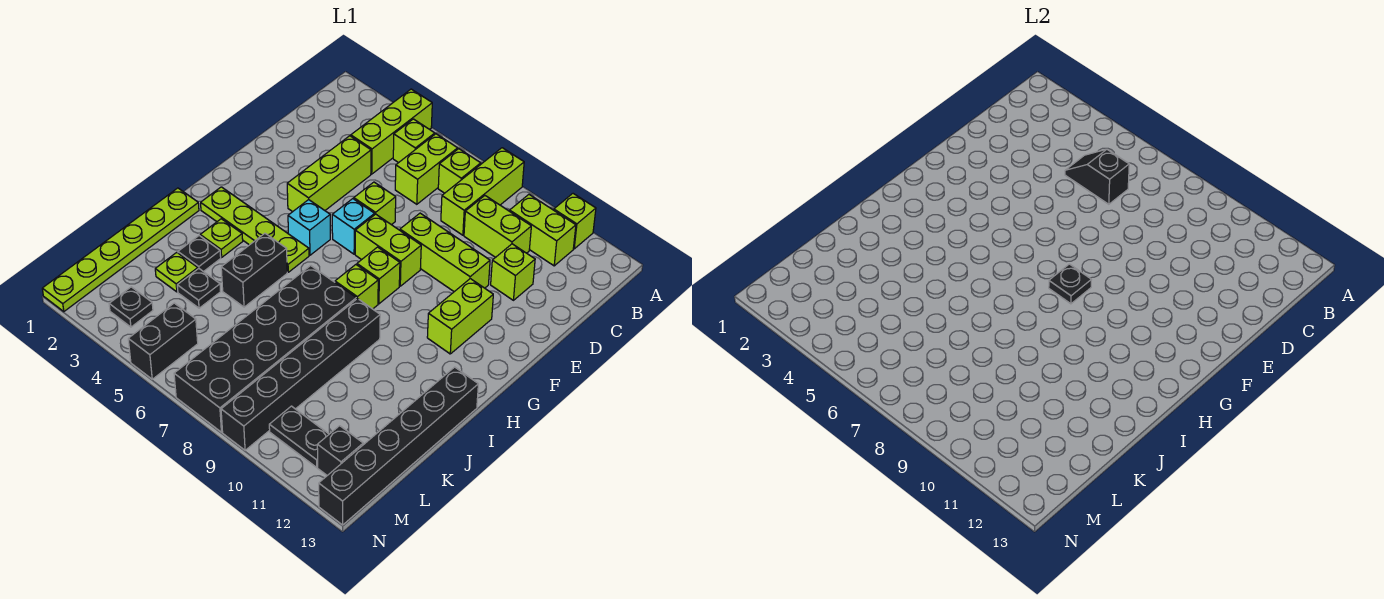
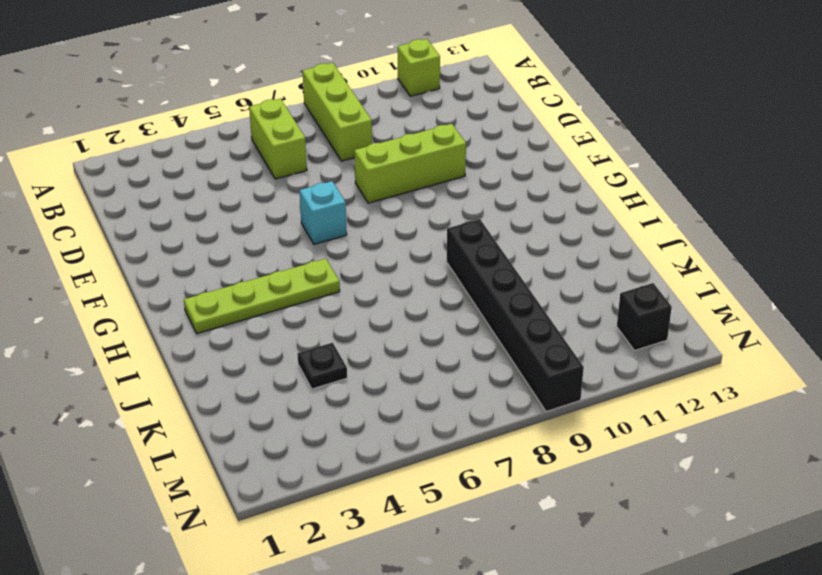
none -> lime 1x3 brick [351,89,432,174]
none -> lime 1x1 brick [393,119,435,163]
none -> lime 1x1 brick [438,149,481,193]
none -> lime 1x2 brick [510,195,576,266]

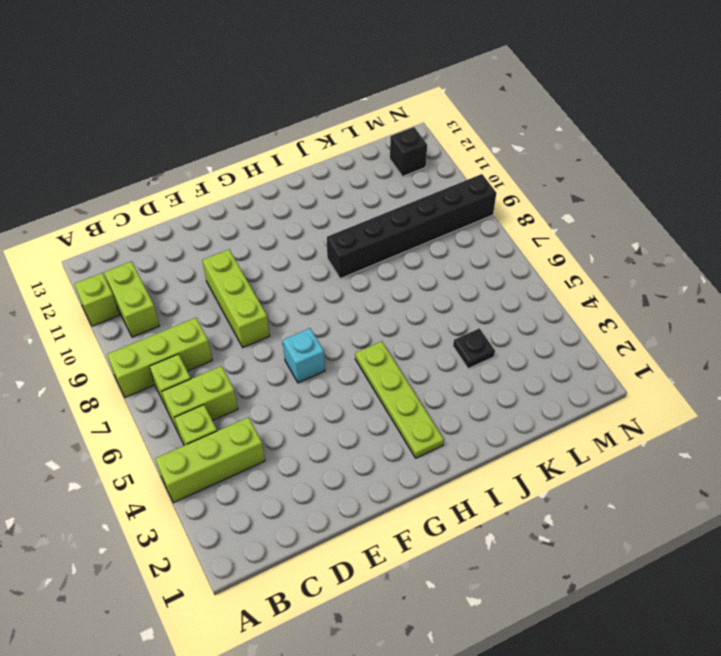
none -> lime 1x2 brick [464,196,531,257]
none -> lime 1x3 brick [287,136,371,212]
none -> lime 1x1 brick [491,244,535,300]
none -> lime 1x1 brick [354,182,396,225]

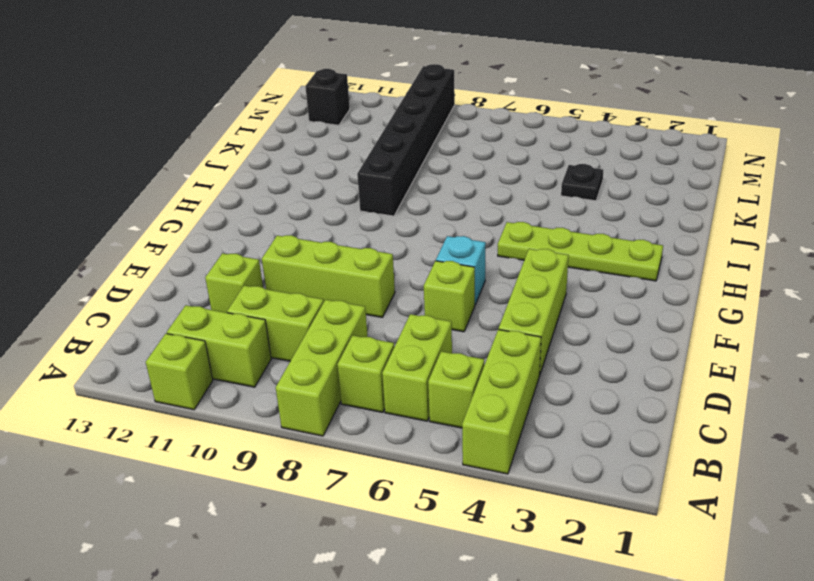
none -> lime 1x2 brick [355,214,421,286]
none -> lime 1x2 brick [427,279,493,354]
none -> cyan 1x1 brick [288,200,330,255]
none -> lime 1x1 brick [357,247,400,304]

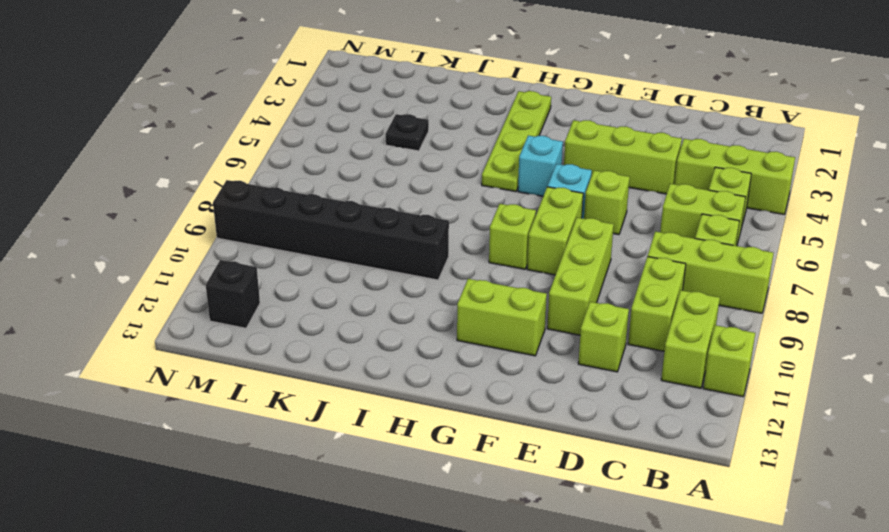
none -> lime 1x1 brick [335,265,378,309]
none -> lime 1x6 plate [42,188,199,311]
none -> lime 1x1 plate [200,219,243,257]
none -> black 1x2 brick [221,233,287,307]

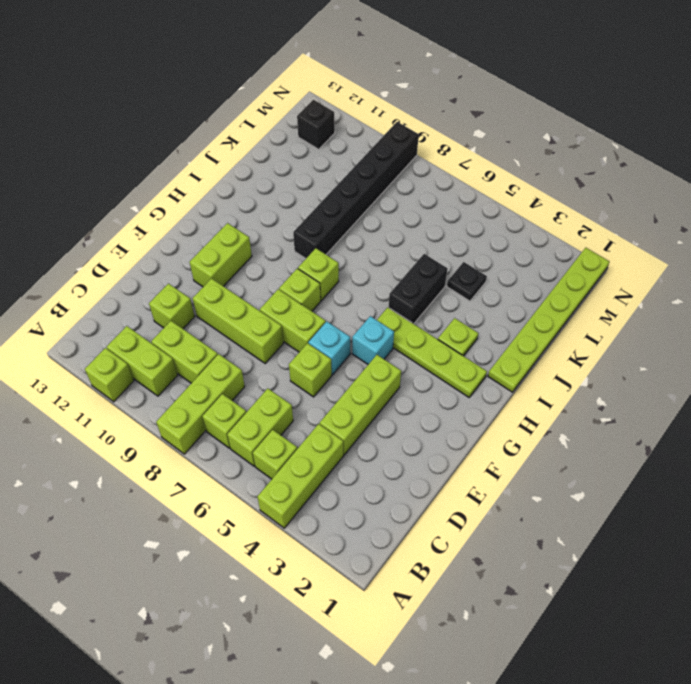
none -> black 2x6 brick [174,266,356,432]
none -> black 1x6 brick [319,367,478,525]
none -> black 1x1 plate [178,236,221,272]
none -> lime 1x1 plate [155,252,198,292]

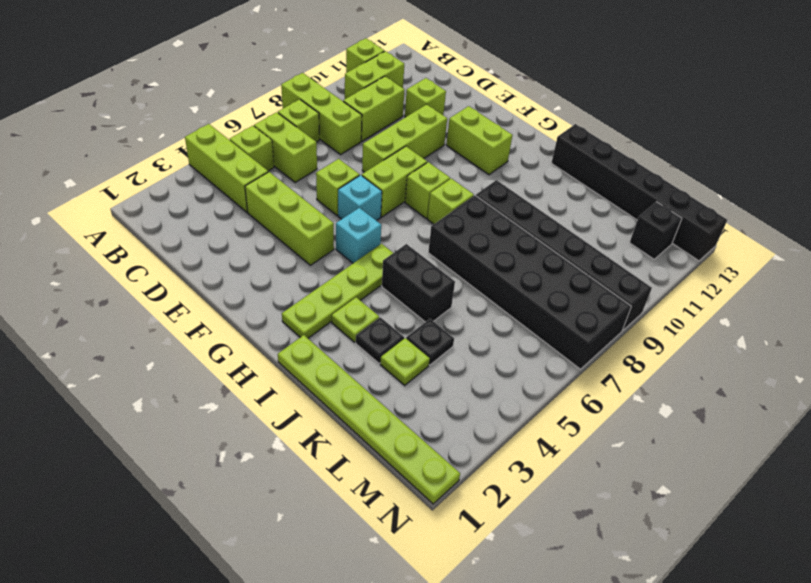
none -> black 1x1 plate [109,287,153,327]
none -> black 1x2 brick [128,303,198,379]
none -> black 1x2 plate [269,406,329,467]
none -> black 1x2 slope [1065,149,1129,204]

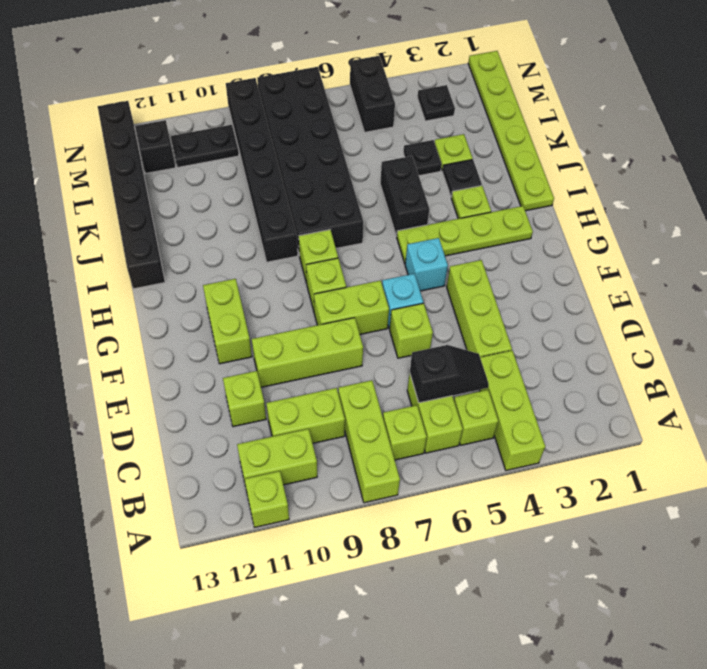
none -> black 1x1 plate [1049,264,1091,304]

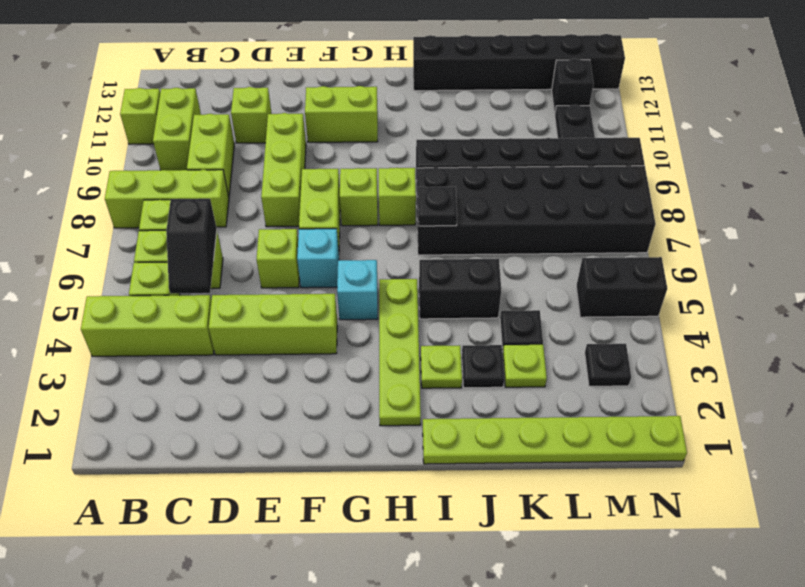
black 1x1 plate [418,187,457,226] -> black 1x1 plate moved to [1049,264,1091,304]

